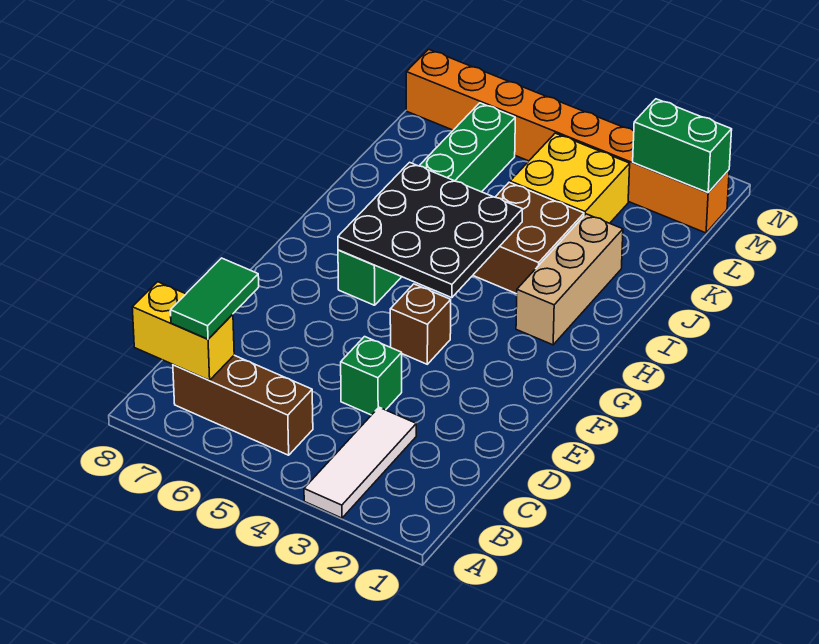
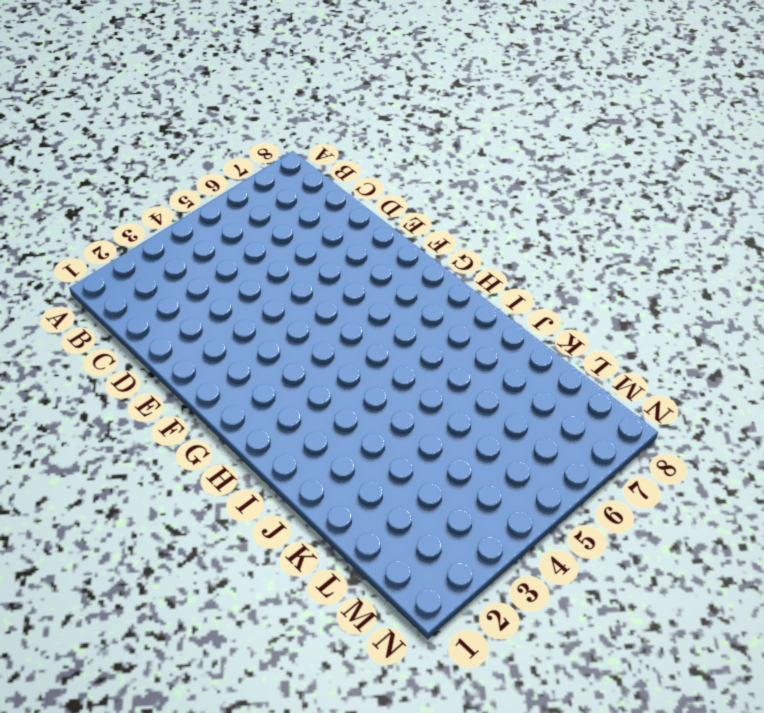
none -> white 1x3 tile [304,407,416,518]
none -> brown 1x3 brick [173,355,313,455]
none -> green 1x1 brick [341,337,402,415]

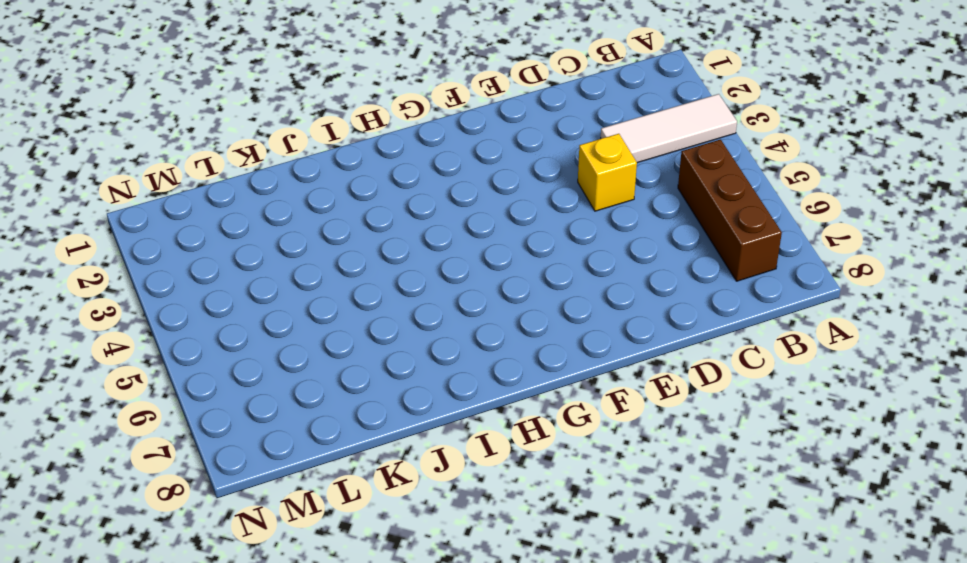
yellow 1x1 brick [578,134,637,211] -> green 1x1 brick [341,337,402,415]
none -> brown 1x1 brick [390,284,451,364]
none -> green 1x6 brick [338,103,515,305]
none -> tan 1x3 brick [516,214,623,345]

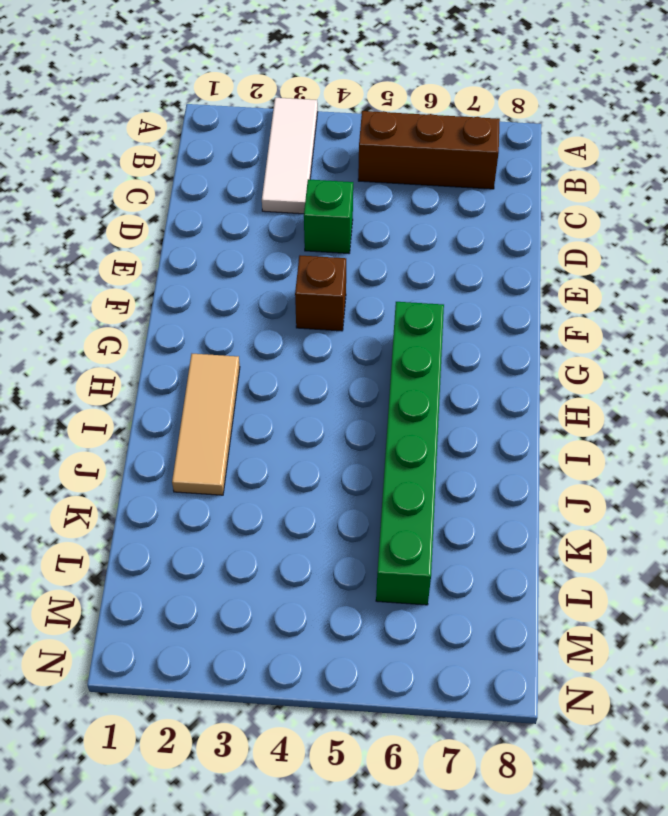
tan 1x3 tile [172,354,240,495] -> tan 1x3 brick [516,214,623,345]
none -> brown 2x2 brick [473,182,584,294]
none -> yellow 2x2 brick [510,133,630,223]
none -> orange 1x8 brick [406,49,729,233]

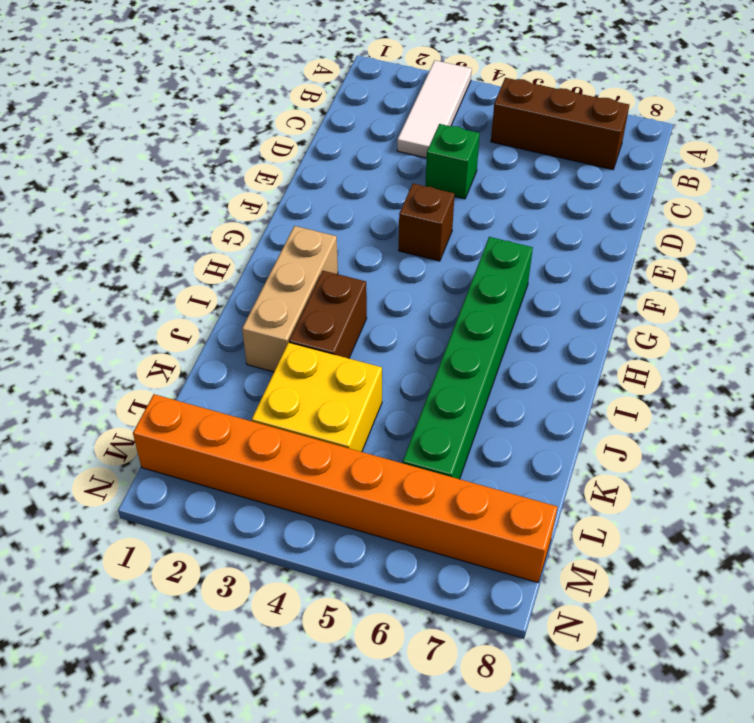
brown 1x2 brick [289,271,367,358] -> brown 2x2 brick [473,182,584,294]
none -> yellow 1x2 brick [132,282,234,380]
none -> black 3x3 plate [338,162,522,298]
none -> green 1x2 brick [633,99,732,193]

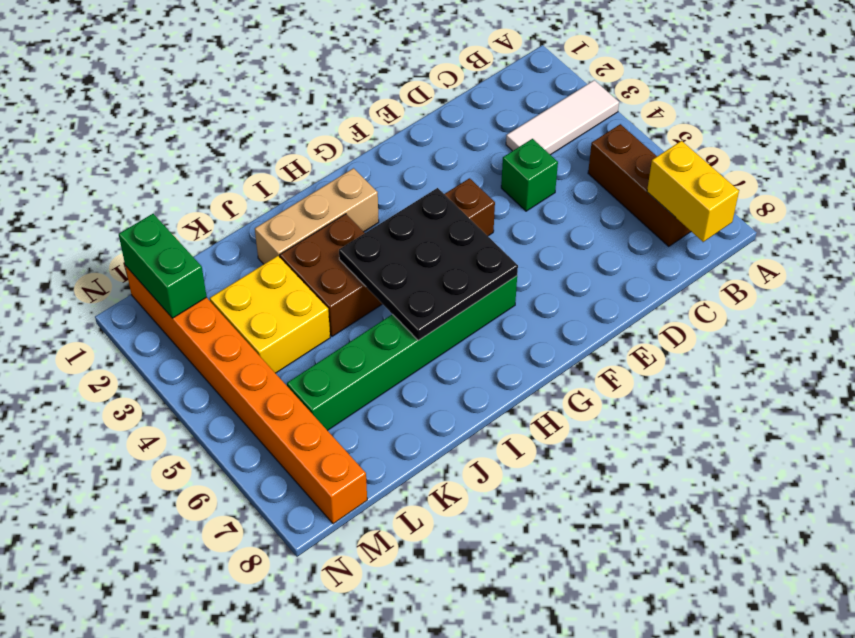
none -> green 1x2 tile [170,258,259,339]

